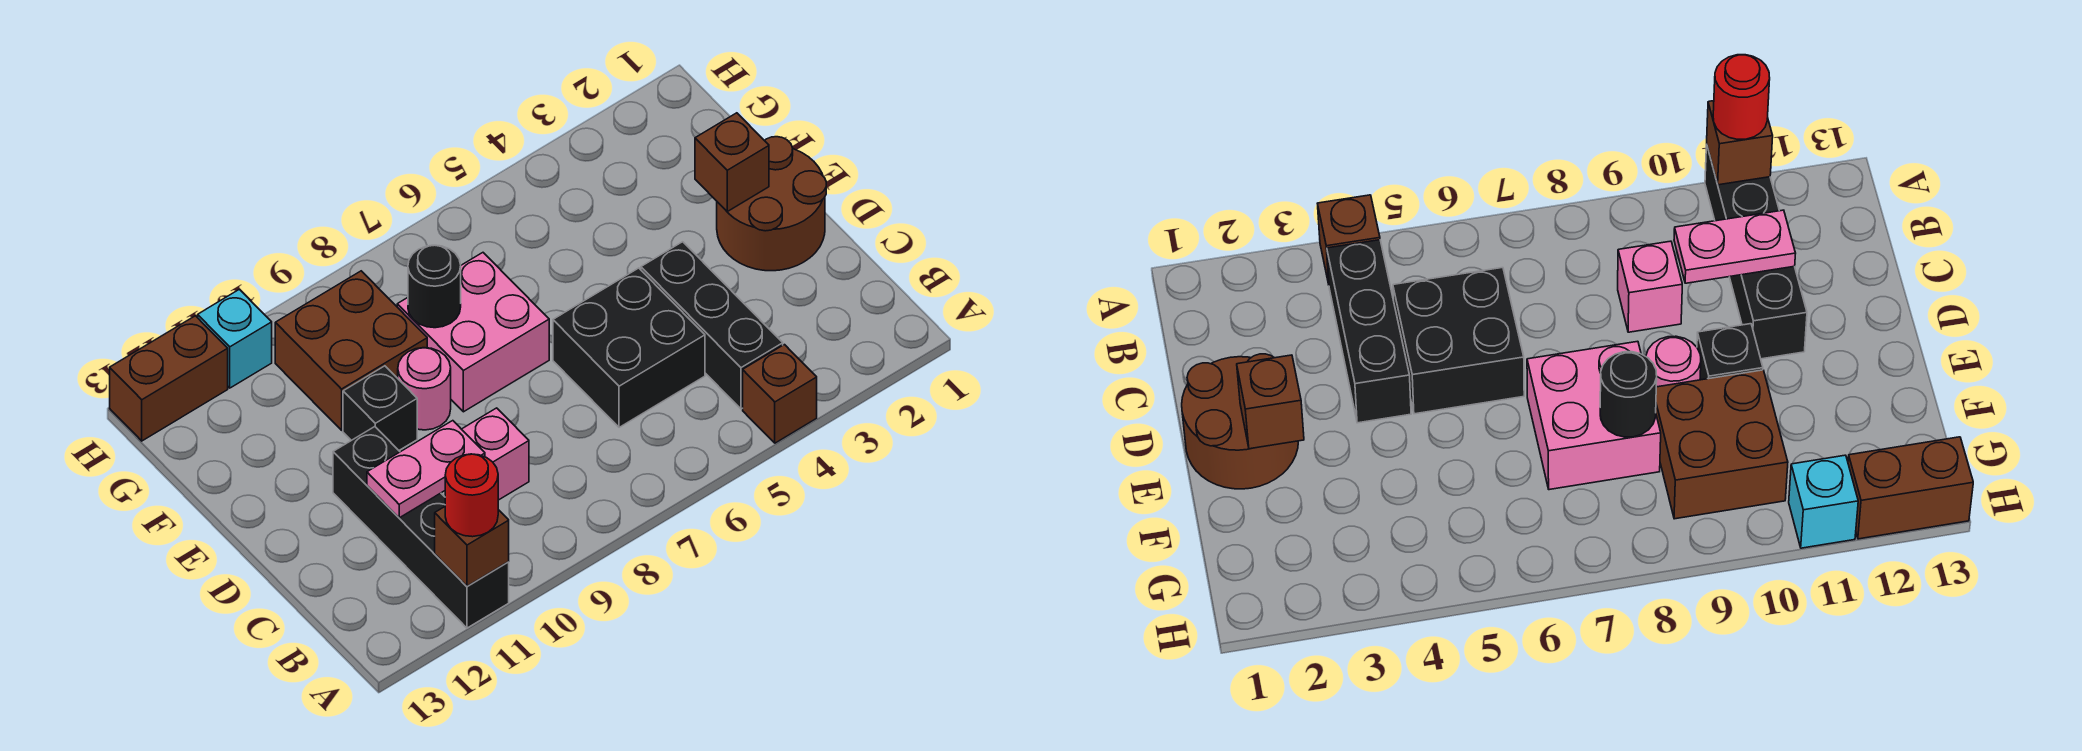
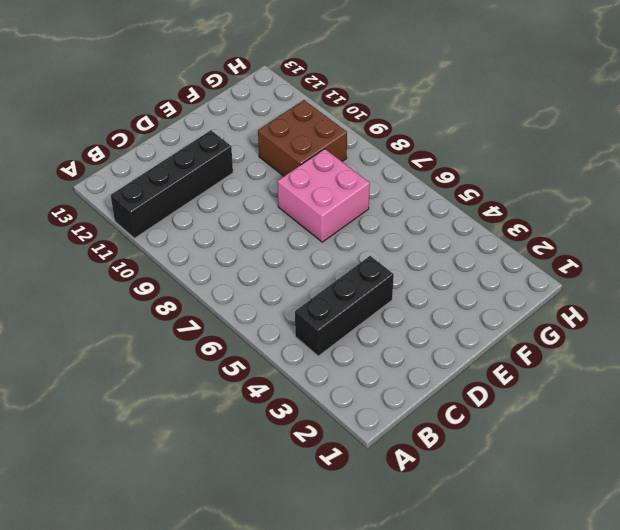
none -> brown 1x1 brick [743,345,817,443]
none -> black 2x2 brick [553,268,705,427]
none -> pink 1x1 brick [462,408,529,500]

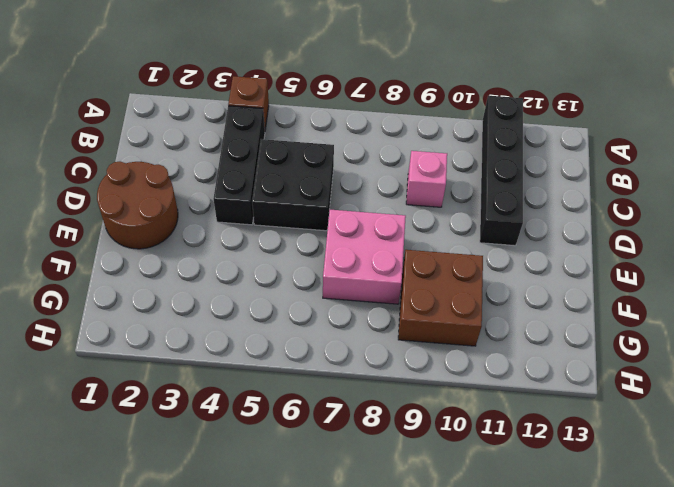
none -> pink 1x1 round brick [398,348,451,430]
none -> black 1x1 brick [343,366,417,450]
none -> cyan 1x1 brick [198,289,272,388]

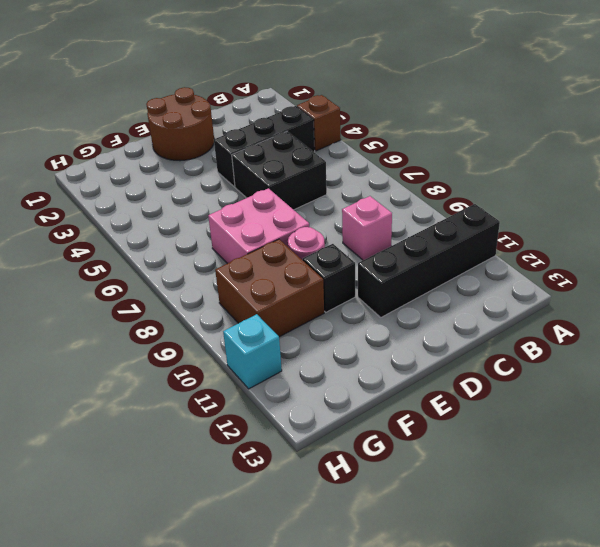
none -> brown 1x2 brick [110,316,228,441]
none -> brown 1x1 brick [435,507,509,586]
none -> pink 1x2 plate [367,421,485,518]

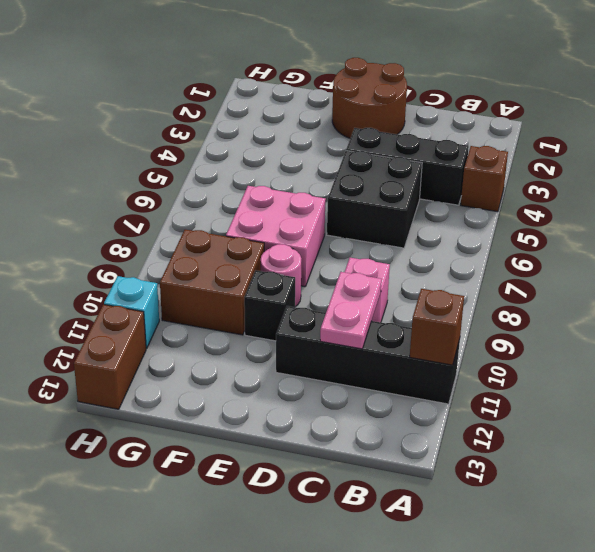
none -> brown 1x1 brick [695,113,769,211]
none -> black 1x1 round brick [408,245,461,328]
none -> red 1x1 round brick [445,454,498,537]

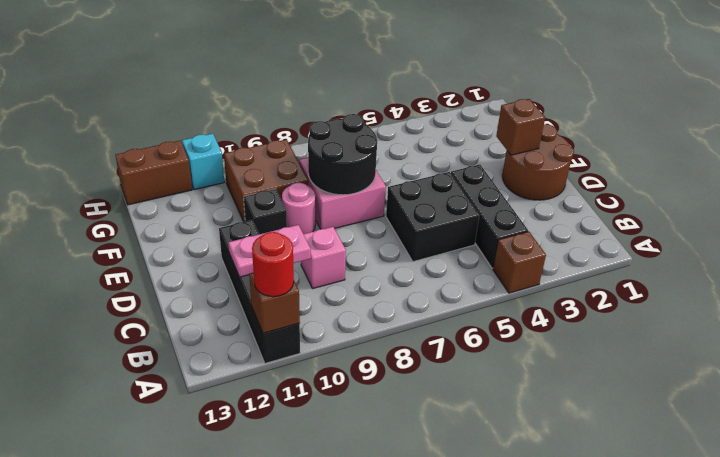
black 2x2 round brick [308,114,377,195] -> black 1x1 round brick [408,245,461,328]

